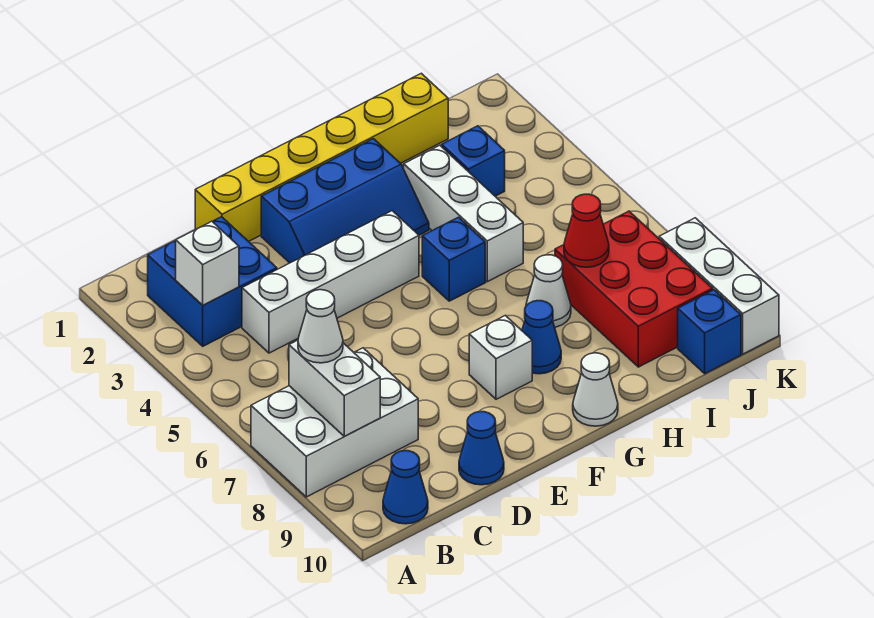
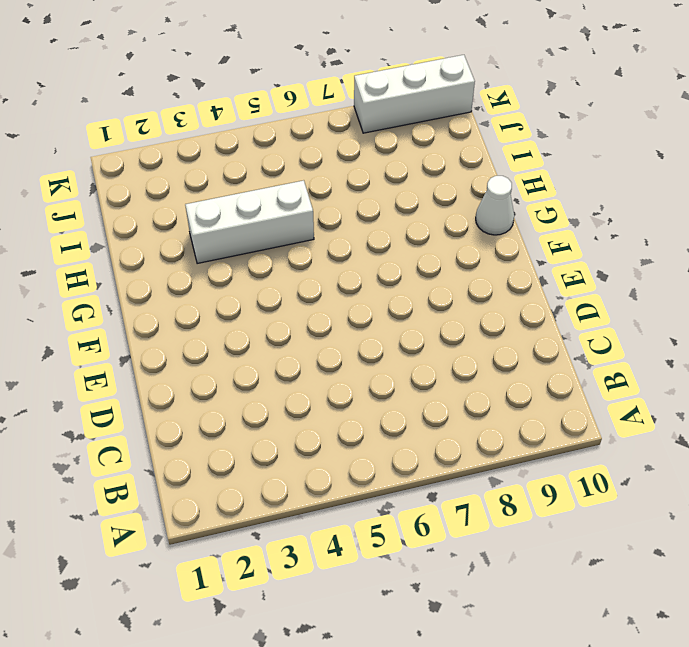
none -> white 2x3 brick [251,348,418,497]
none -> blue 2x2 brick [148,217,277,346]
none -> blue 1x1 cone [383,451,428,524]

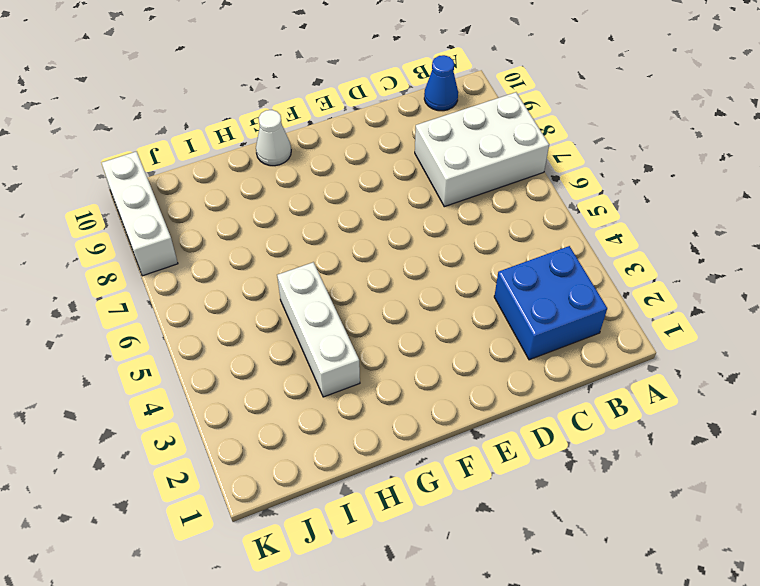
none -> white 1x4 brick [242,211,419,353]
none -> yellow 1x6 brick [195,73,448,241]
none -> blue 1x1 cone [459,412,504,485]

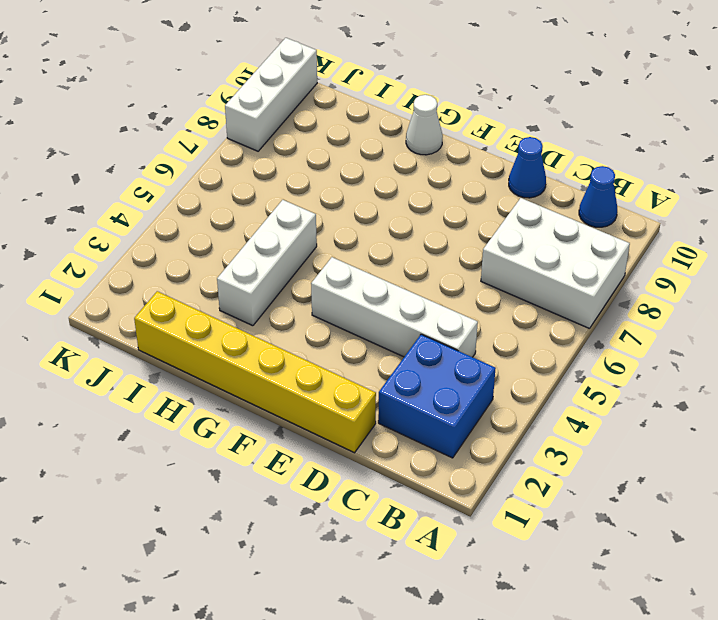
none -> blue 2x3 slope [261,139,429,263]
none -> white 1x1 brick [469,315,532,399]
none -> blue 1x1 brick [422,217,485,301]

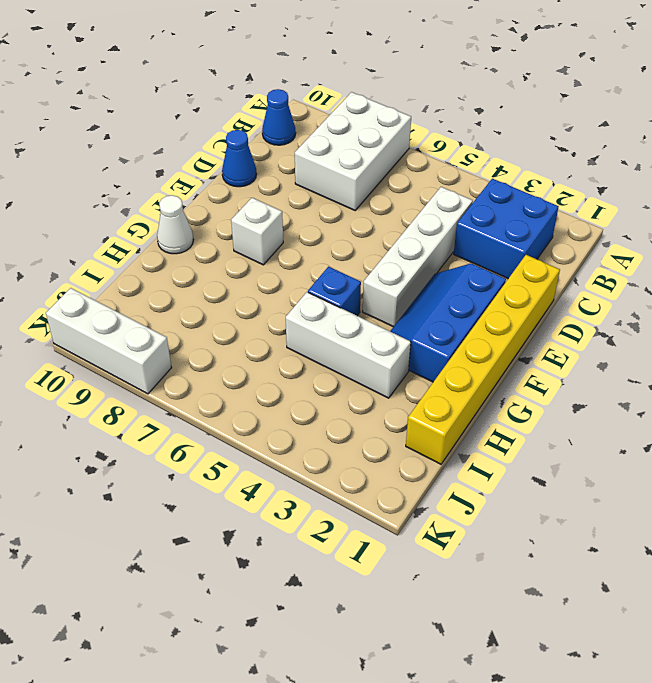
none -> blue 1x1 cone [522,301,561,374]
none -> white 1x1 cone [526,255,571,327]
none -> blue 1x1 brick [442,126,505,196]

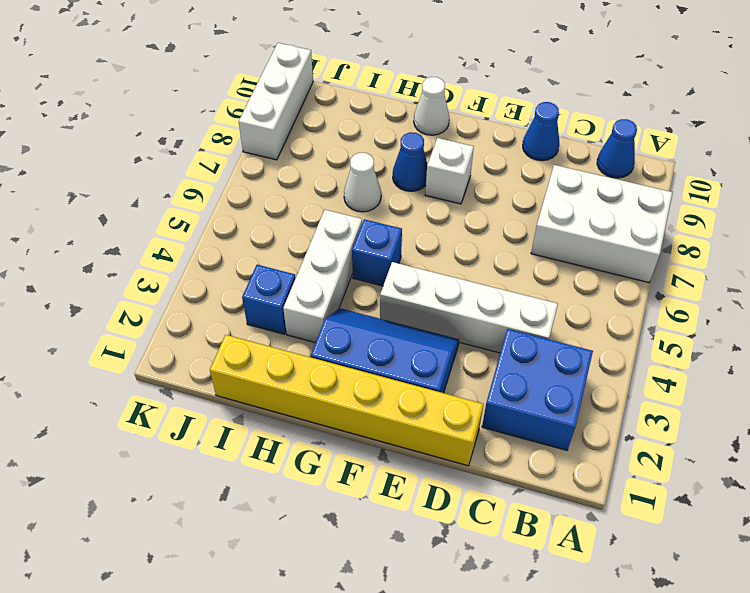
none -> red 2x3 brick [555,211,713,367]
none -> blue 1x1 brick [678,290,741,374]
none -> white 1x1 brick [176,221,239,305]

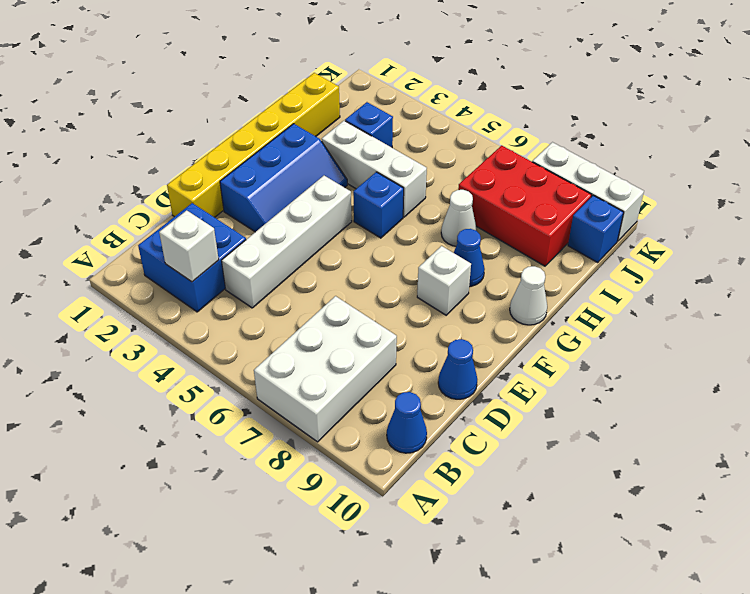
none -> white 1x2 brick [289,340,380,436]
none -> red 1x1 cone [564,194,609,267]
none -> white 1x1 cone [298,290,343,363]

